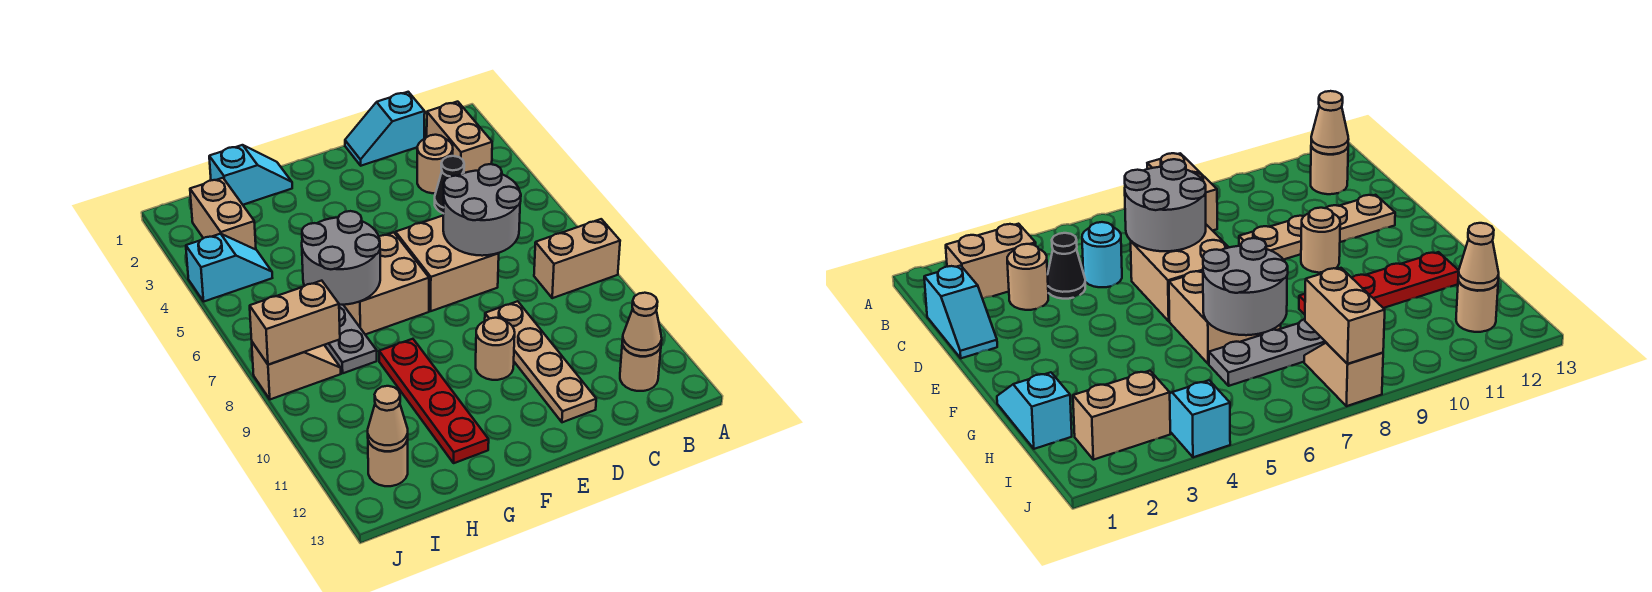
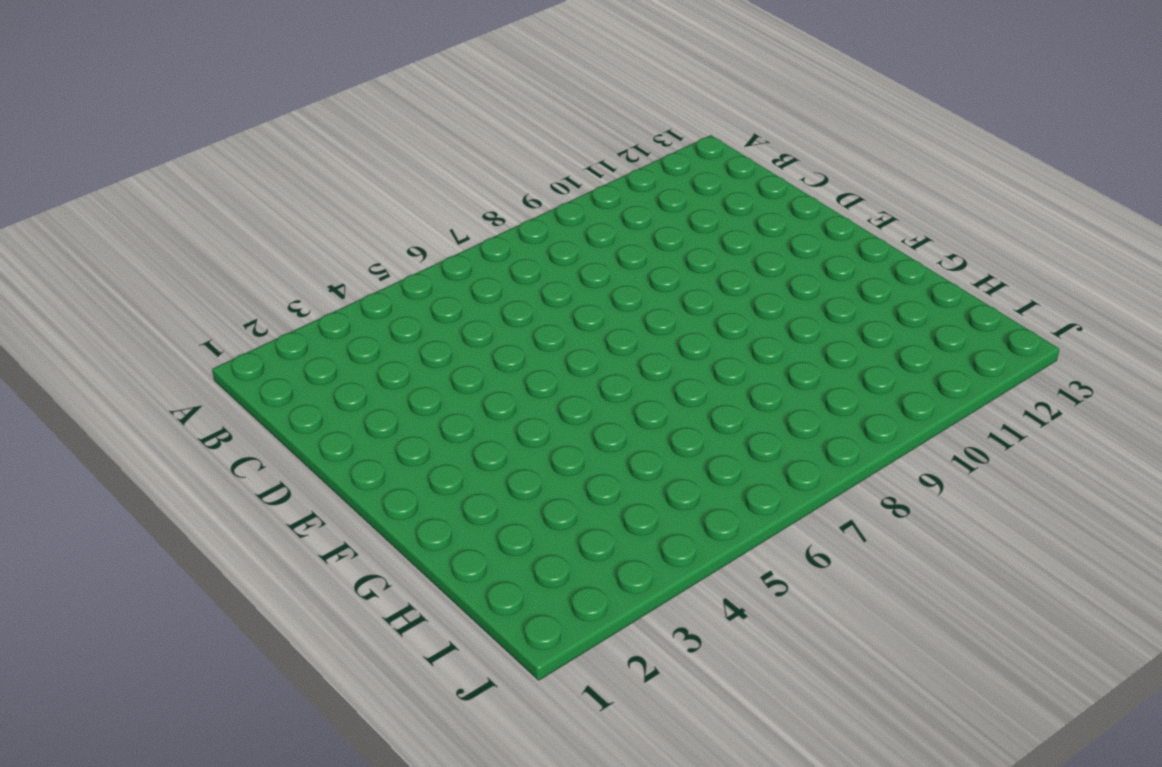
none -> tan 1x2 brick [534,219,620,298]
none -> tan 1x2 brick [427,102,492,173]
none -> tan 1x1 round brick [620,342,661,391]

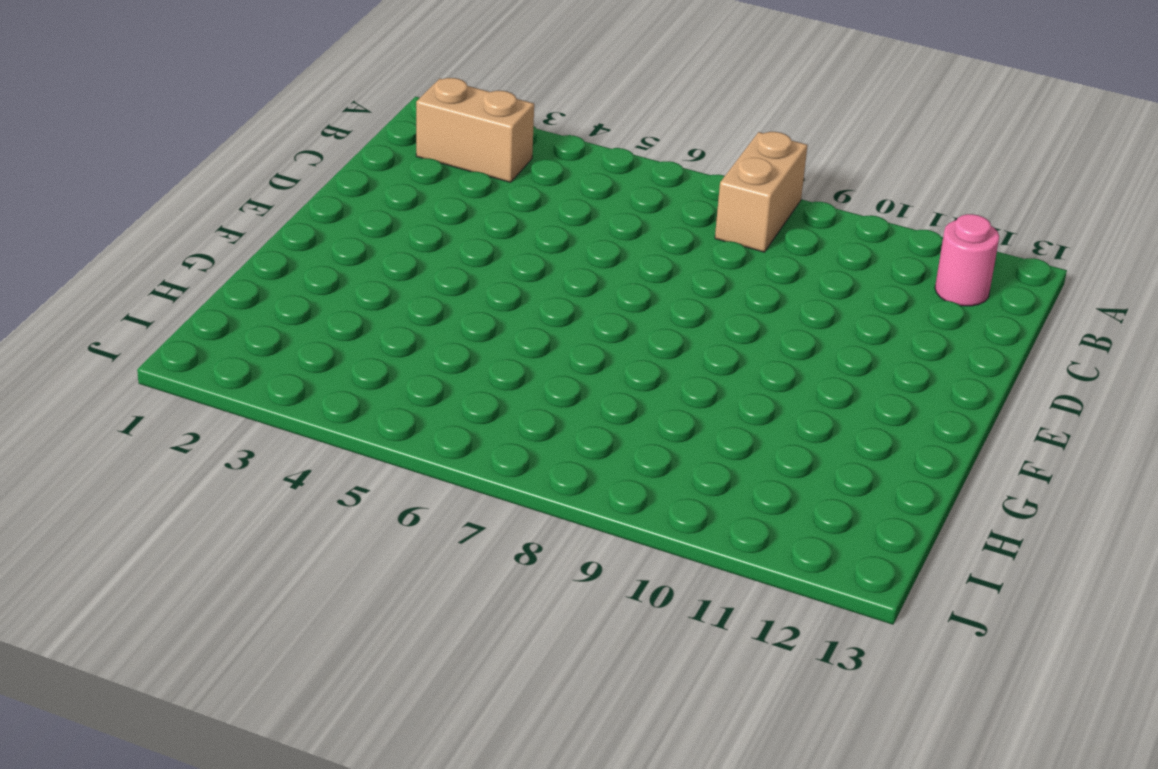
pink 1x1 round brick [935,214,999,306] -> tan 1x1 round brick [620,342,661,391]
none -> cyan 1x2 slope [345,92,425,166]
none -> tan 1x1 round brick [417,135,453,193]
none -> black 1x1 cone [435,156,464,214]

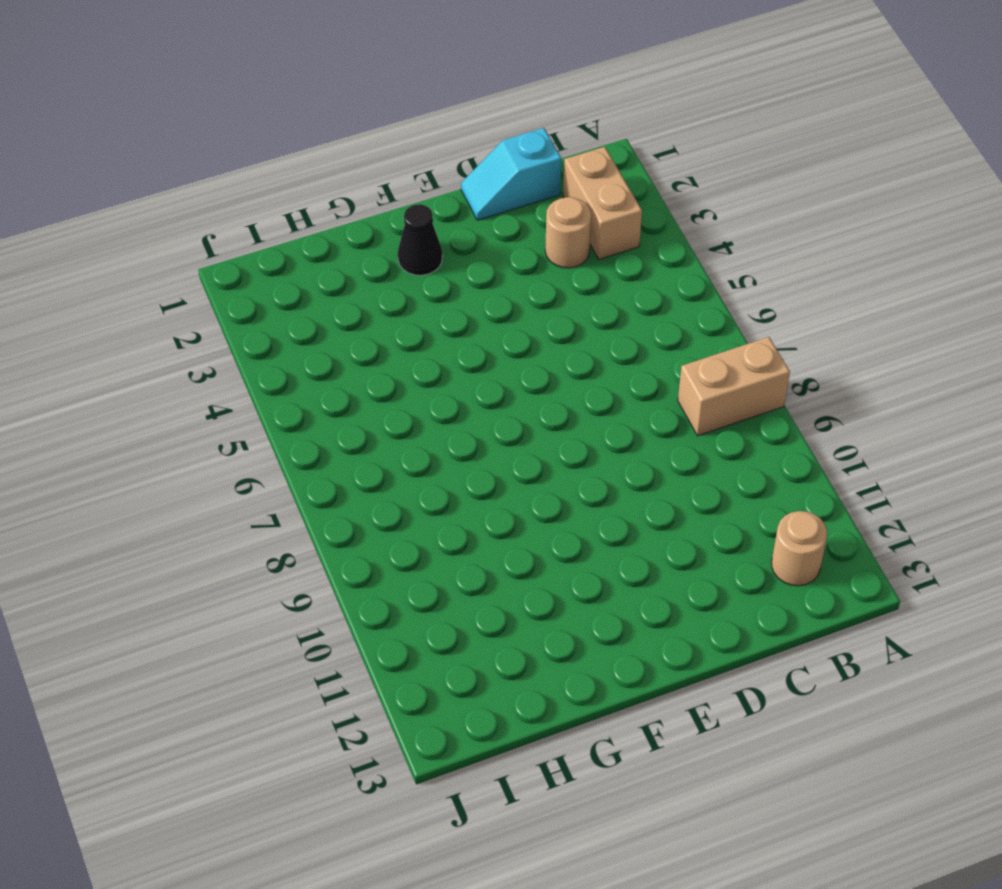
black 1x1 cone [398,204,442,275] -> black 1x1 cone moved to [435,156,464,214]
none -> cyan 1x1 round brick [1082,222,1122,287]
none -> tan 2x2 brick [396,216,499,311]
none -> tan 1x4 plate [485,301,596,422]

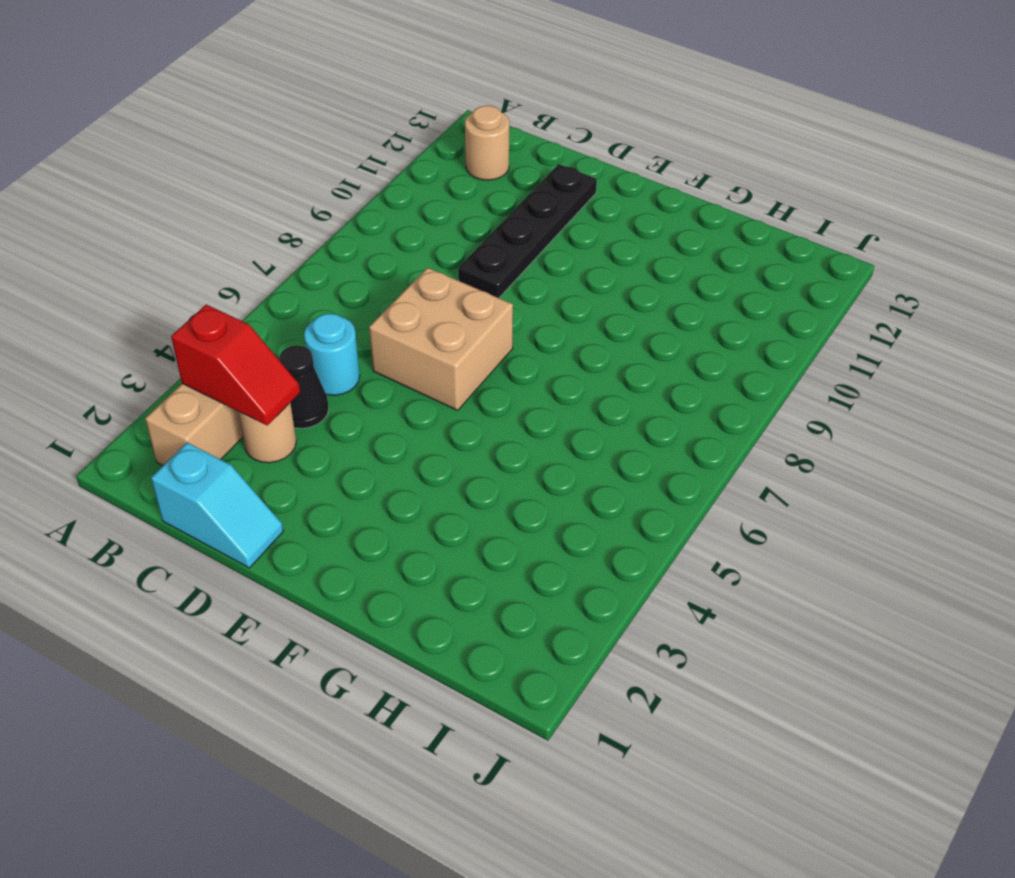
red 1x2 slope [171,305,300,425] -> none
black 1x4 plate [458,164,597,298] -> tan 1x4 plate [485,301,596,422]
none -> tan 1x2 brick [534,219,620,298]
none -> tan 1x1 round brick [476,318,515,380]
none -> tan 2x2 brick [344,232,429,335]

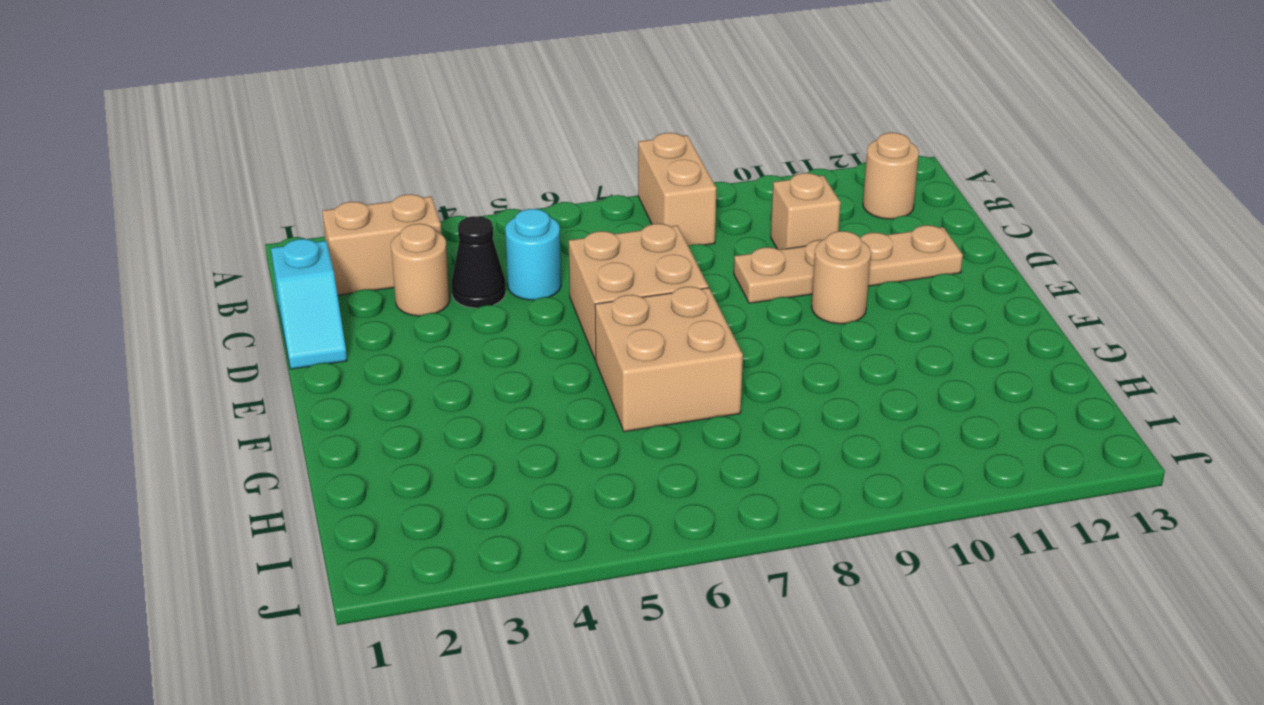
tan 1x1 brick [771,173,841,250] -> none
none -> cyan 1x2 slope [209,145,292,205]
none -> red 1x4 plate [379,339,489,463]
none -> grey 1x3 plate [325,305,377,373]

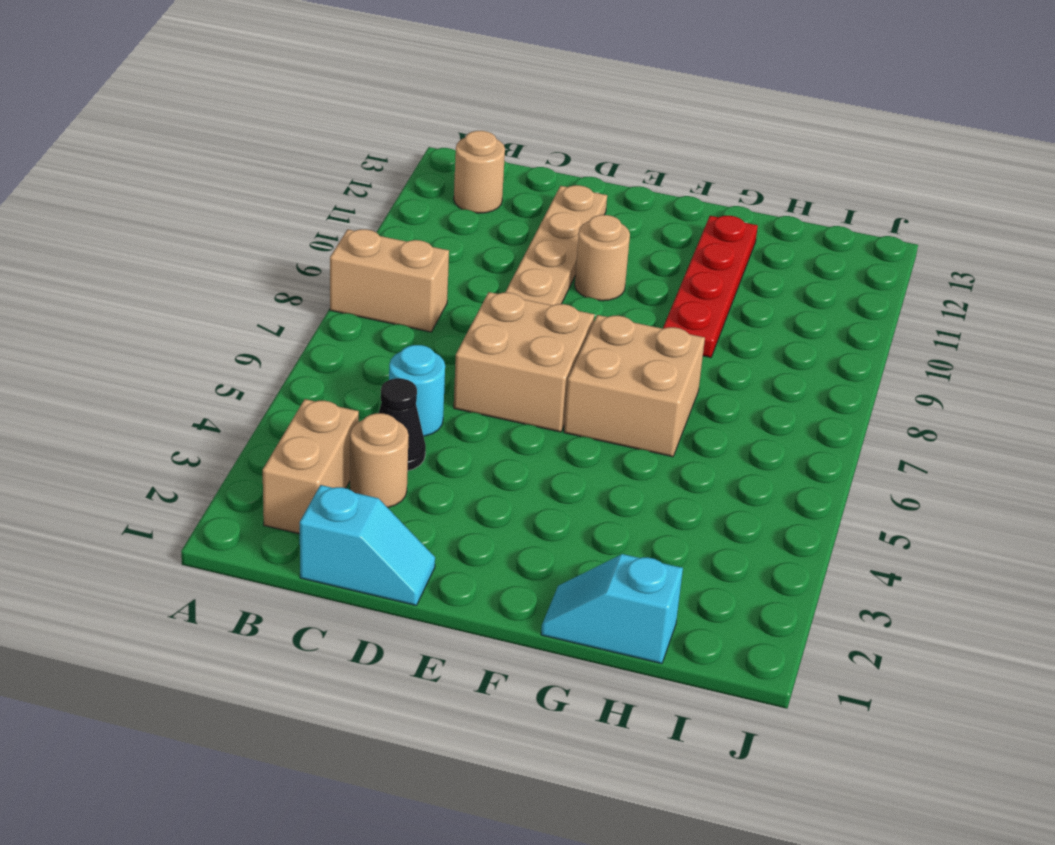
none -> grey 1x3 plate [325,305,377,373]
none -> tan 1x2 brick [190,178,256,250]
none -> cyan 1x2 slope [186,234,272,301]

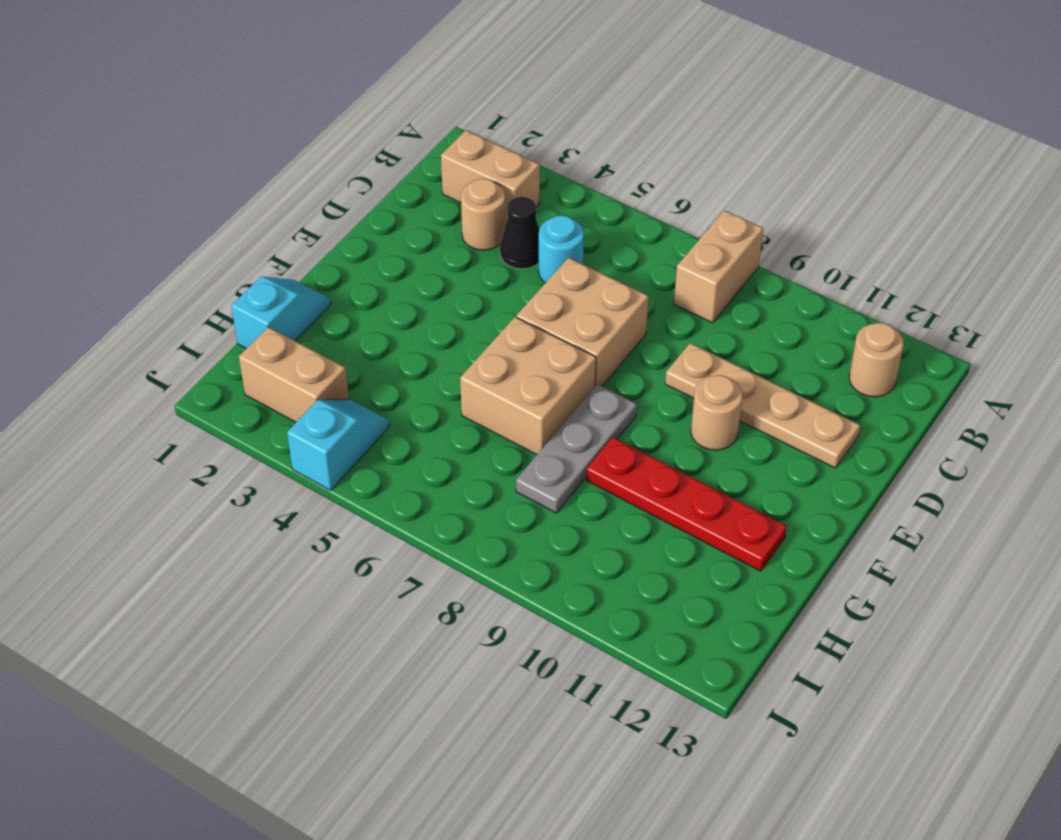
grey 1x3 plate [516,384,637,513] -> grey 1x3 plate turned to [325,305,377,373]
none -> cyan 1x2 slope [345,92,425,166]
none -> tan 1x2 slope [252,342,341,399]
none -> tan 1x1 round brick [368,440,408,486]

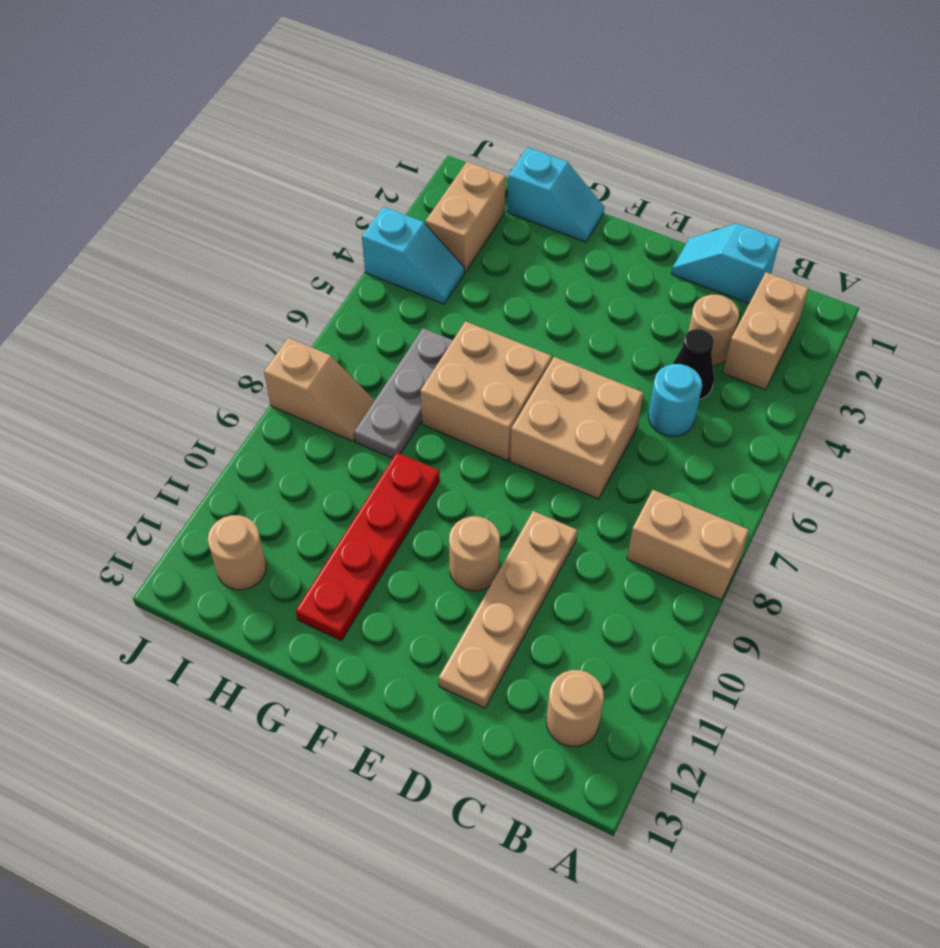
none -> tan 1x1 cone [622,293,662,356]
none -> grey 2x2 round brick [443,164,521,256]
none -> grey 2x2 round brick [302,211,380,305]

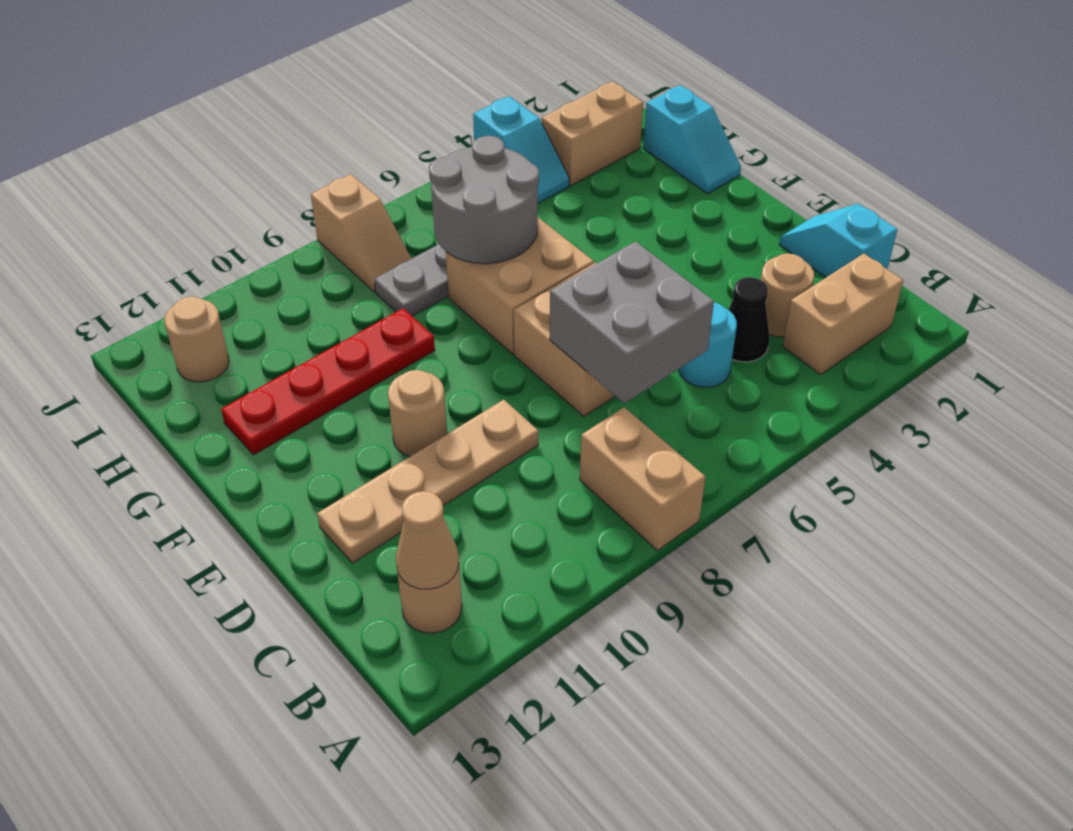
grey 2x2 brick [550,241,714,403] -> grey 2x2 round brick [443,164,521,256]
none -> tan 1x2 brick [250,281,340,365]
none -> tan 1x1 cone [368,386,408,451]

